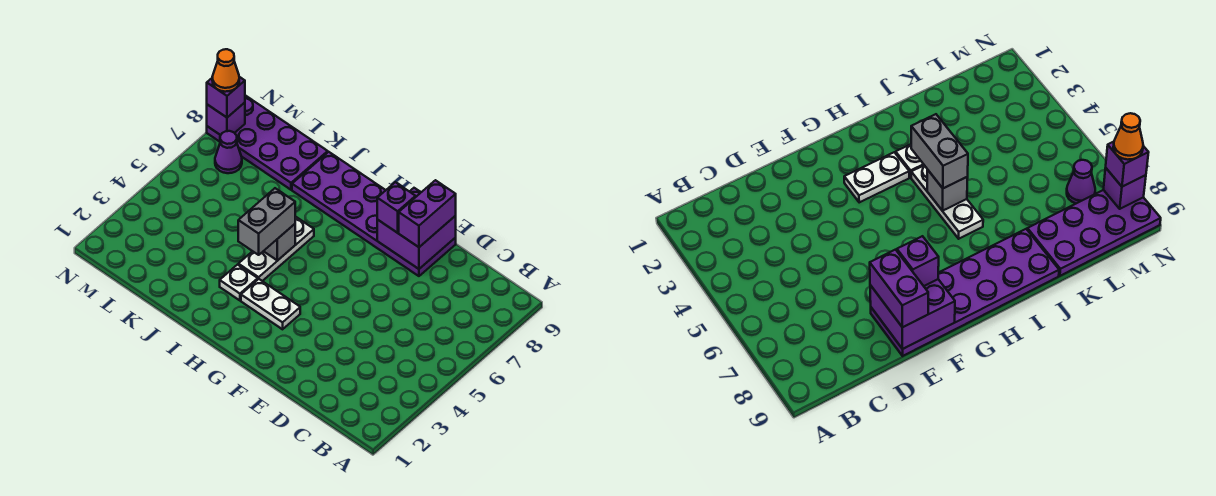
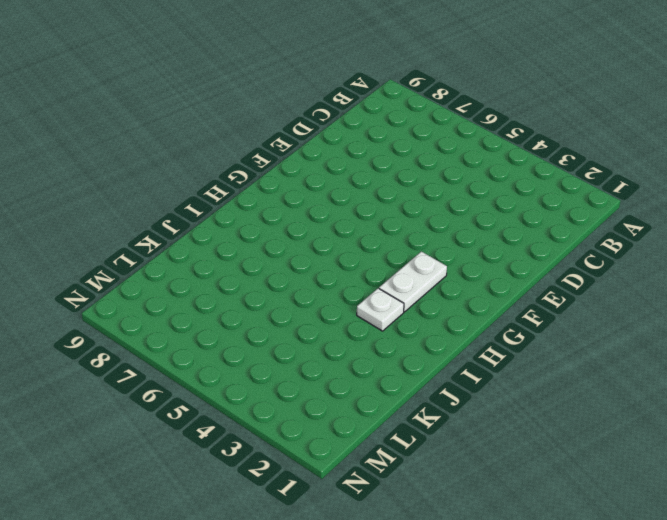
none -> purple 2x6 plate [292,152,456,276]
none -> white 1x3 plate [238,216,314,281]
none -> purple 2x4 plate [207,95,328,190]

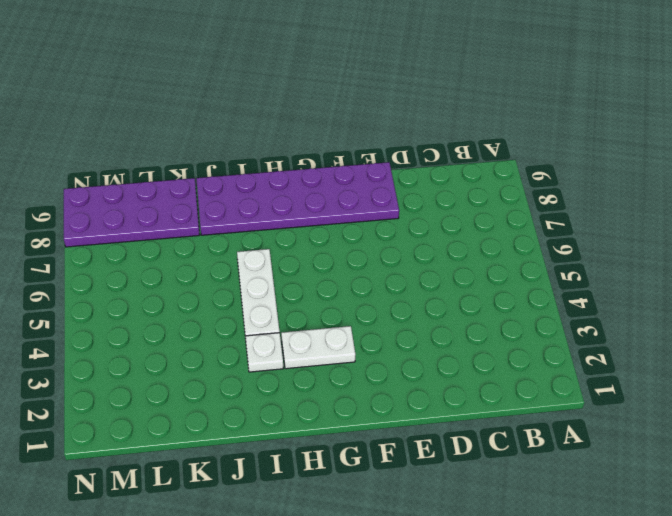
none -> purple 1x1 cone [215,131,242,173]
none -> purple 2x2 brick [377,188,456,269]
none -> grey 1x1 brick [264,224,295,261]

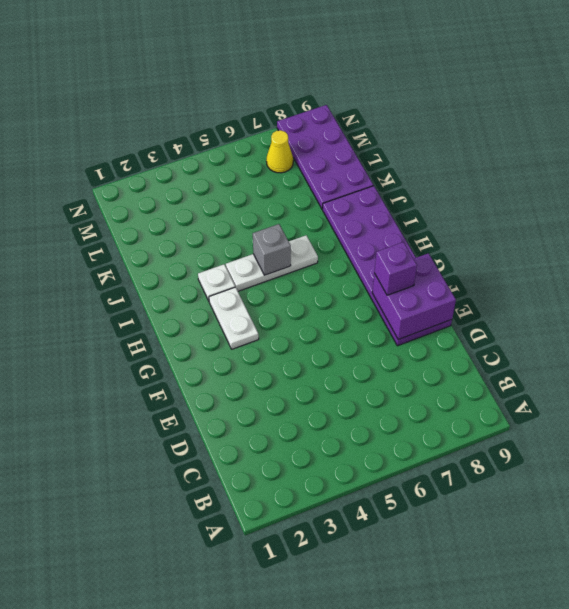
yellow 1x1 cone [266,130,293,173] -> purple 1x1 cone [215,131,242,173]
none -> purple 1x1 brick [207,103,245,135]
none -> purple 1x2 brick [399,180,456,247]
none -> grey 1x2 brick [238,188,295,255]

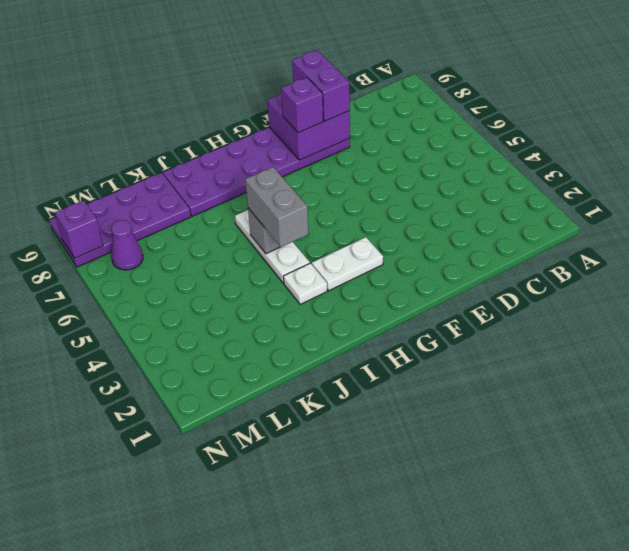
none -> purple 1x1 brick [207,77,245,117]
none -> orange 1x1 cone [212,49,239,92]

